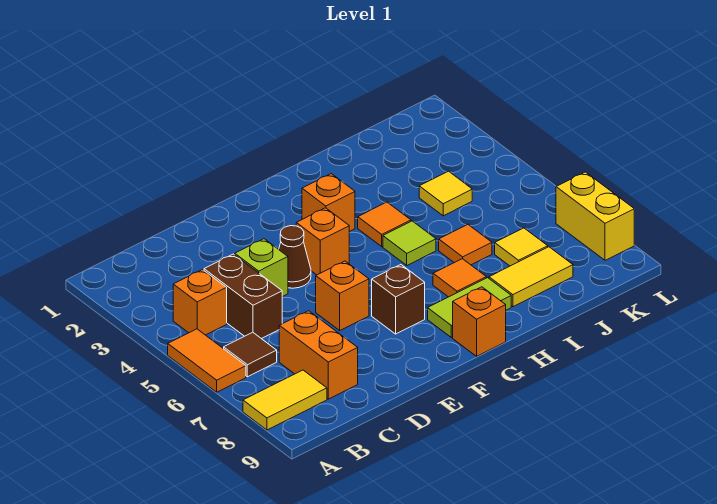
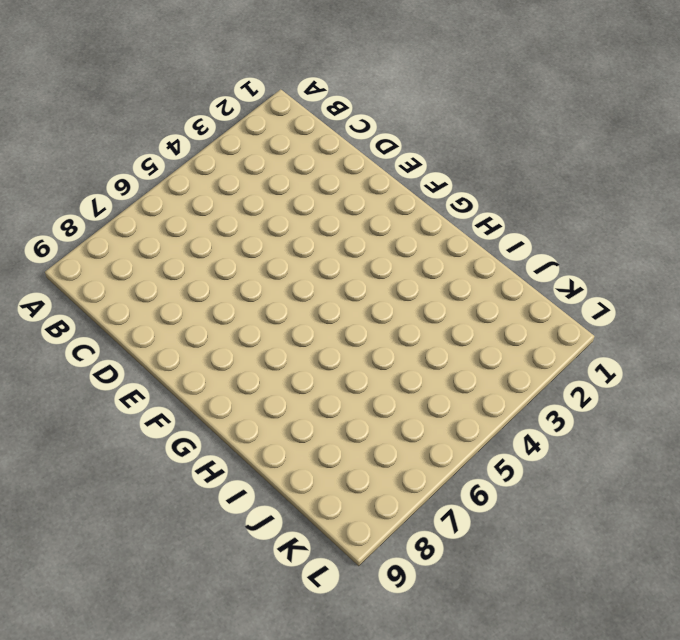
none -> orange 1x2 tile [168,329,246,392]
none -> yellow 1x2 tile [243,370,327,430]
none -> orange 1x1 brick [173,270,227,335]

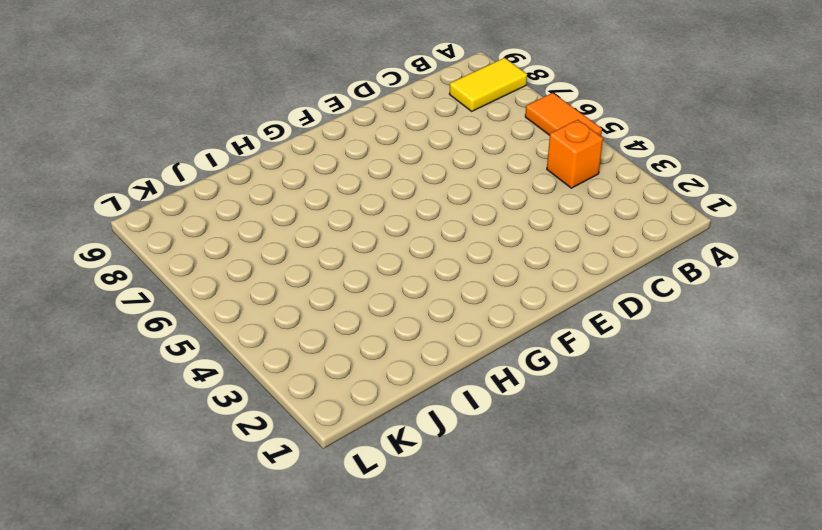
none -> brown 1x1 tile [224,332,277,377]
none -> brown 1x2 brick [204,254,282,339]
none -> orange 1x2 brick [279,311,358,399]

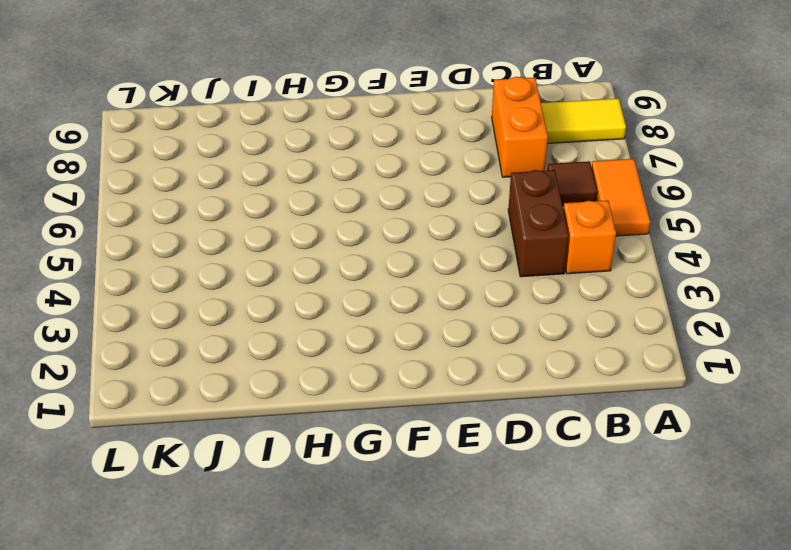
none -> lime 1x1 brick [235,239,288,297]
none -> brown 1x1 cone [279,226,311,288]
none -> orange 1x1 brick [316,261,369,330]

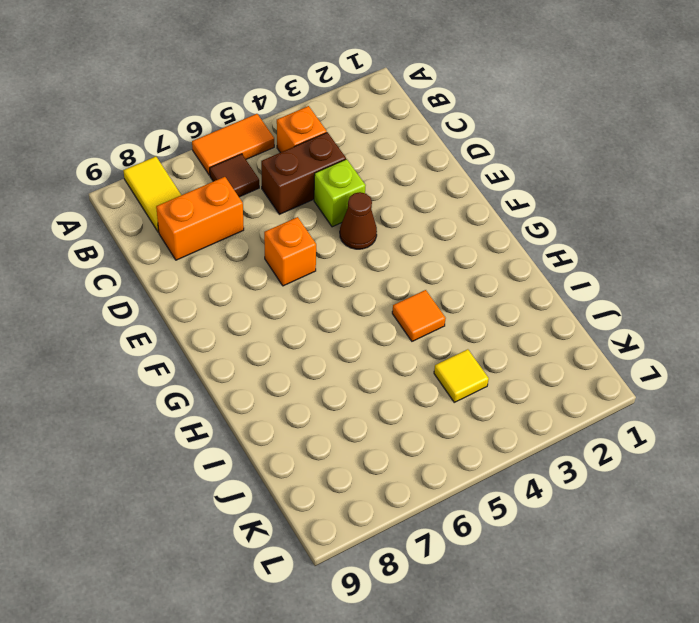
none -> orange 1x1 brick [296,208,349,275]
none -> brown 1x1 brick [372,265,425,334]
none -> orange 1x1 brick [302,174,355,232]

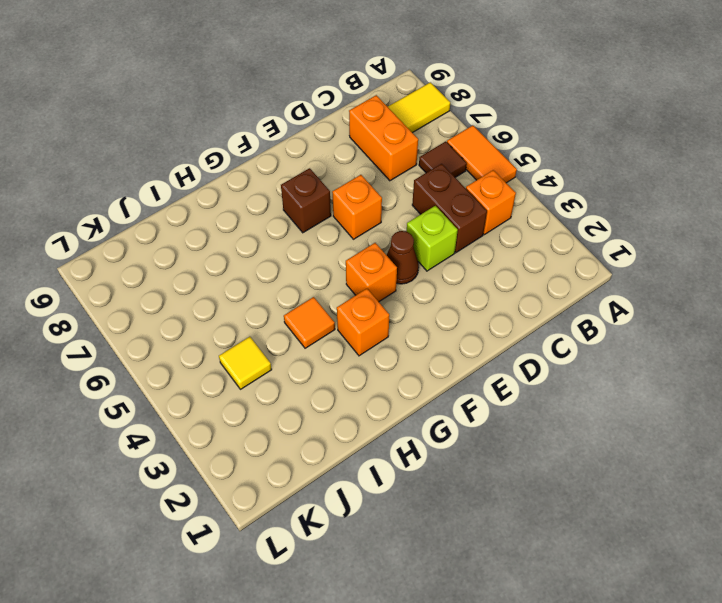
none -> lime 1x2 tile [428,278,511,337]
none -> orange 1x1 brick [453,287,506,356]
none -> lime 1x1 tile [383,221,436,265]

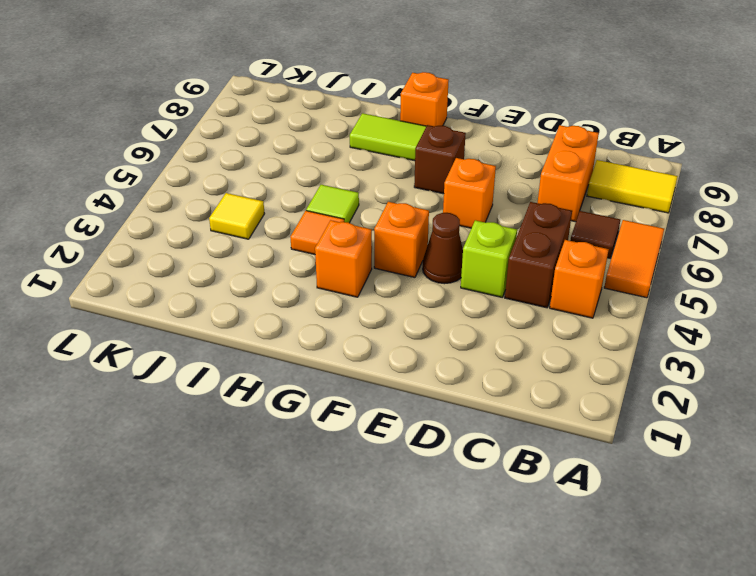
none -> orange 1x1 tile [433,259,486,297]
none -> orange 1x1 tile [439,225,492,265]
none -> yellow 1x2 tile [489,247,573,307]

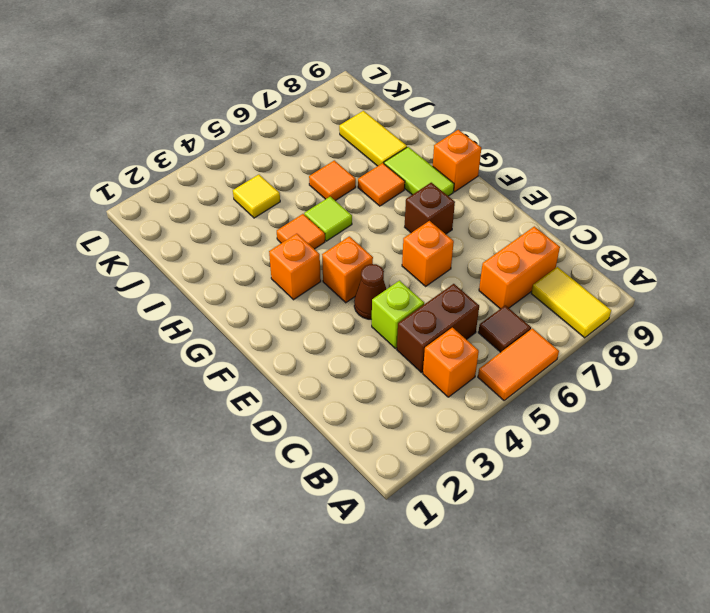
none -> yellow 1x1 tile [495,228,548,266]
none -> yellow 1x2 brick [556,172,634,260]

